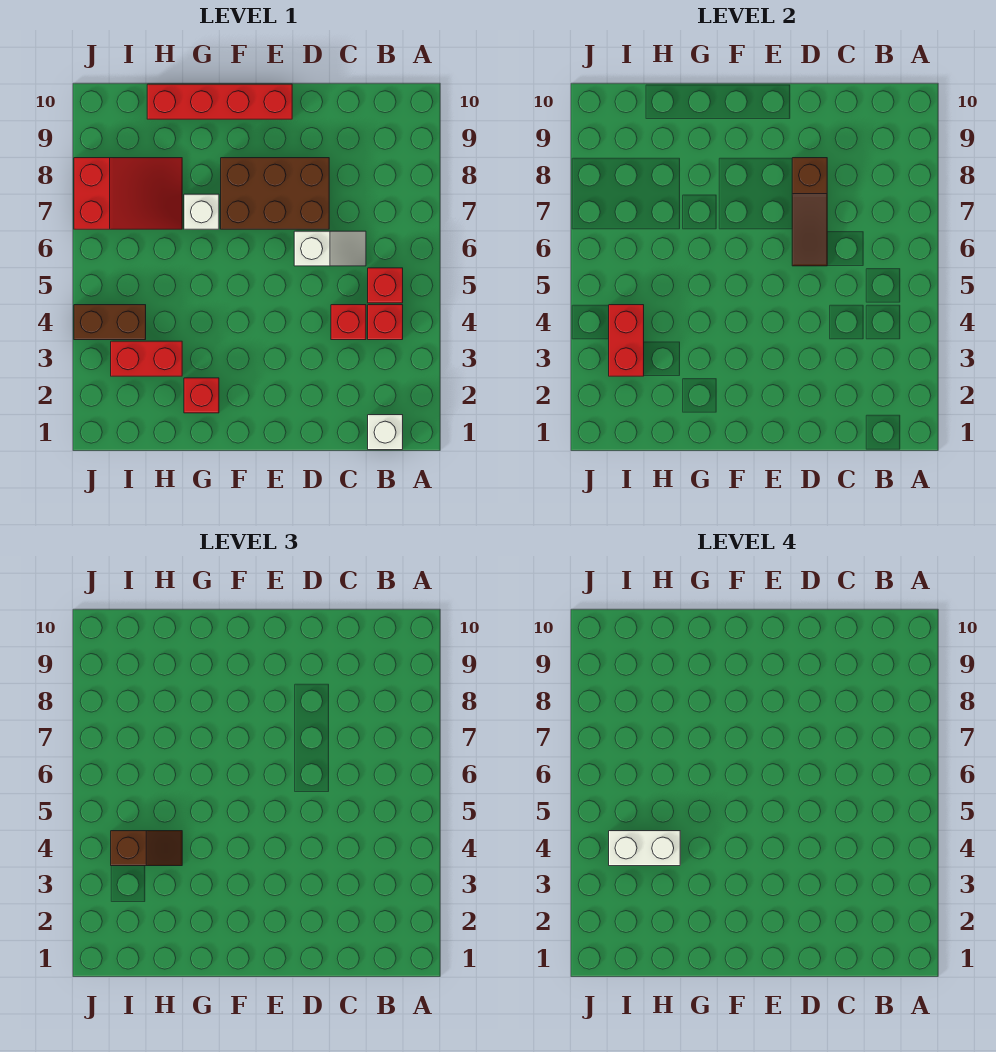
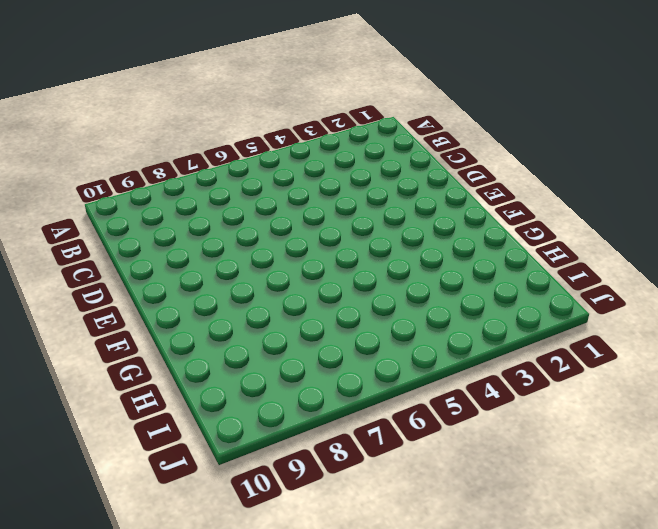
none -> white 1x1 brick [368,415,403,450]
none -> red 1x1 brick [368,305,403,340]
none -> red 1x1 brick [368,268,403,303]

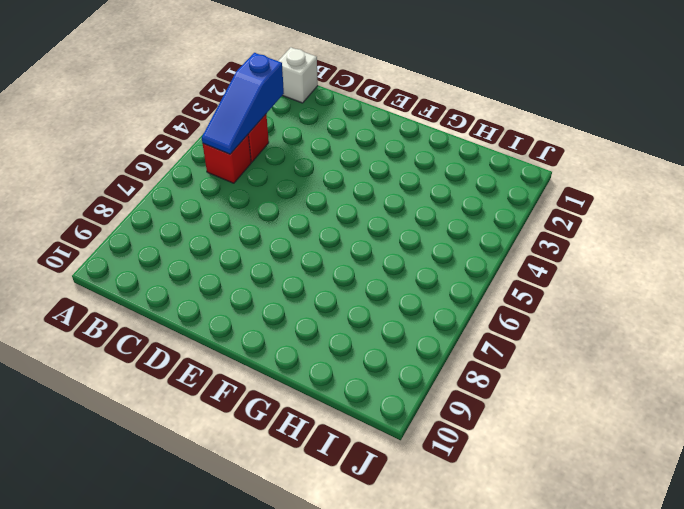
blue 1x3 slope [202,53,284,154] -> none
none -> red 1x1 brick [331,305,366,340]
none -> white 1x2 slope [294,231,366,266]
none -> brown 2x3 brick [221,158,329,229]

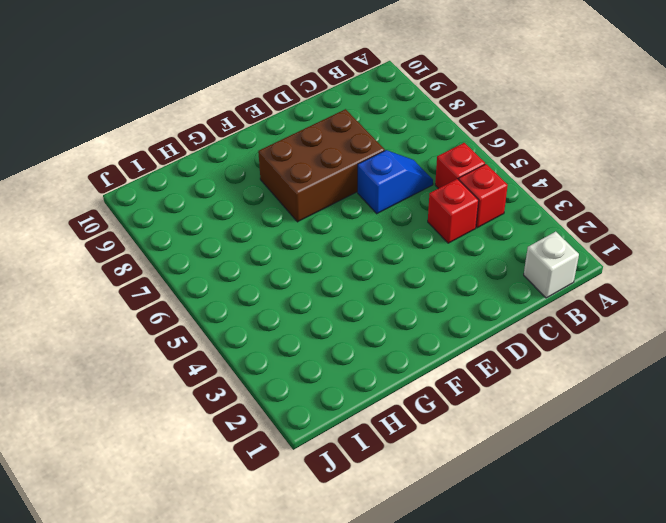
blue 1x2 slope [358,150,433,214] -> white 1x2 slope [294,231,366,266]
none -> red 1x4 brick [147,84,292,119]
none -> red 1x1 brick [184,378,219,413]
none -> white 1x1 brick [184,194,219,229]

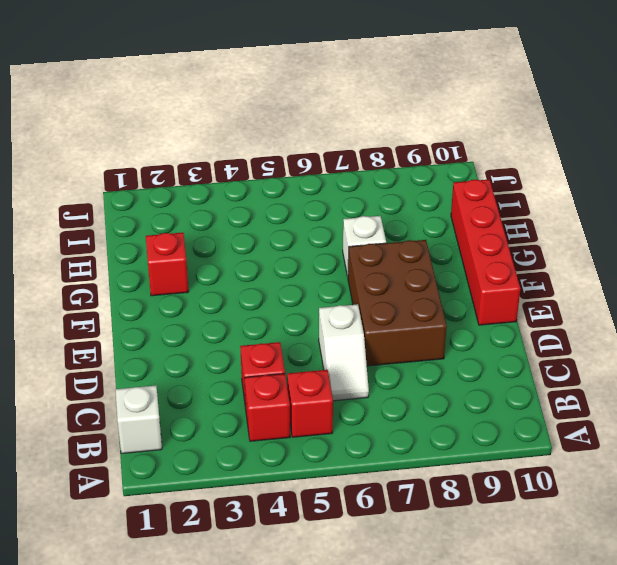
none -> red 1x2 brick [111,341,182,376]
none -> red 2x3 slope [74,158,182,229]
none -> brown 1x2 brick [74,305,146,340]

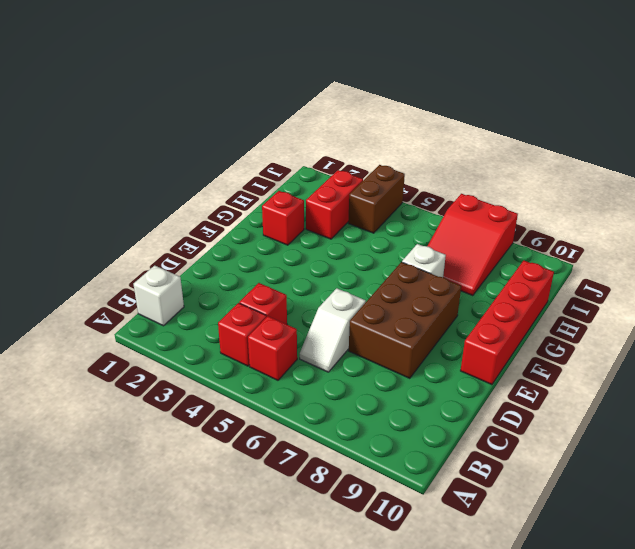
none -> brown 1x3 slope [792,158,827,266]
none -> red 1x2 brick [609,305,644,376]
none -> brown 1x2 slope [111,831,182,866]

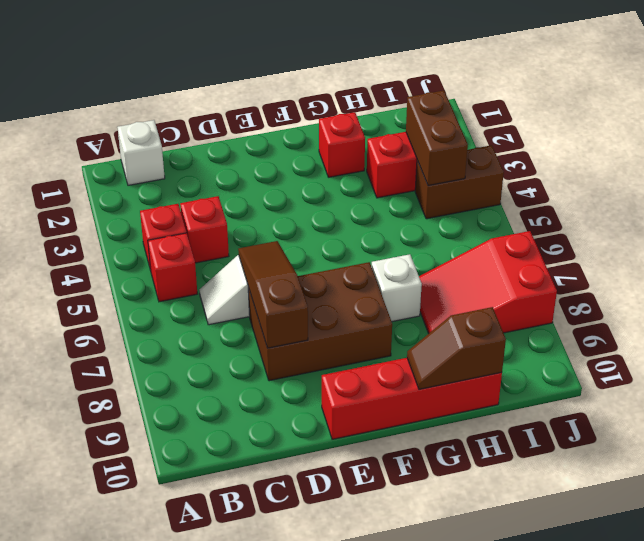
brown 1x2 slope [407,307,506,390] -> brown 1x2 slope moved to [111,831,182,866]
brown 1x2 brick [406,91,468,186] -> red 1x2 brick [609,305,644,376]
none -> white 1x2 brick [609,831,680,866]

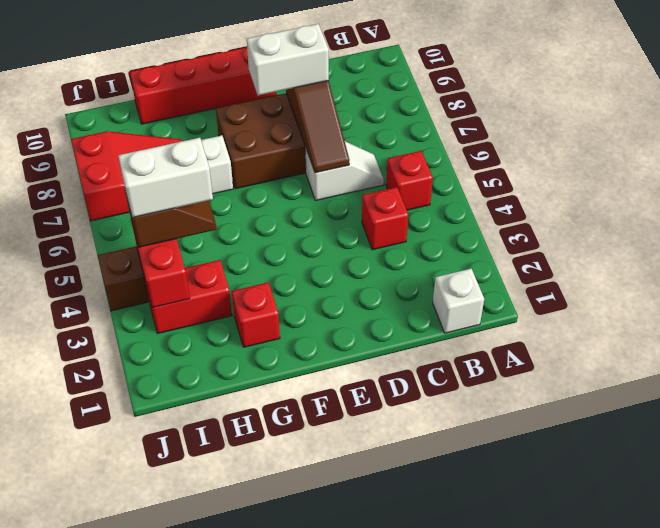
white 1x2 brick [247,24,329,95] -> none
none -> red 1x1 brick [368,305,403,340]

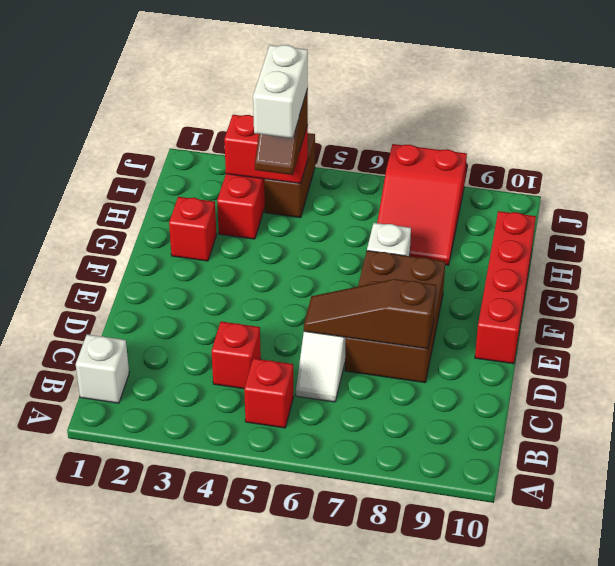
none -> red 1x1 brick [368,305,403,340]

